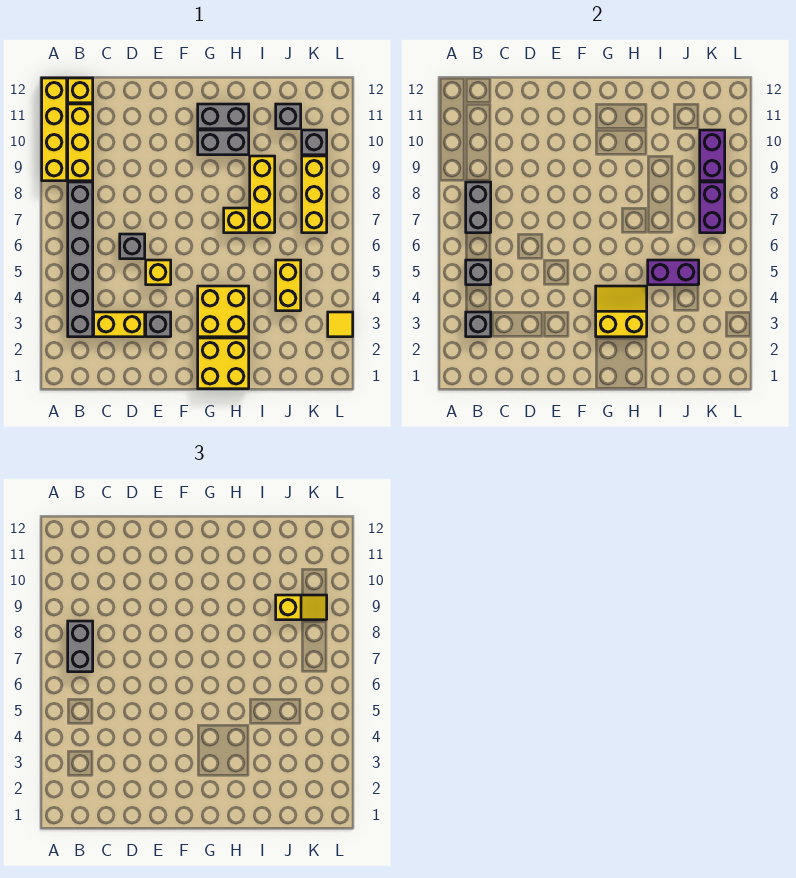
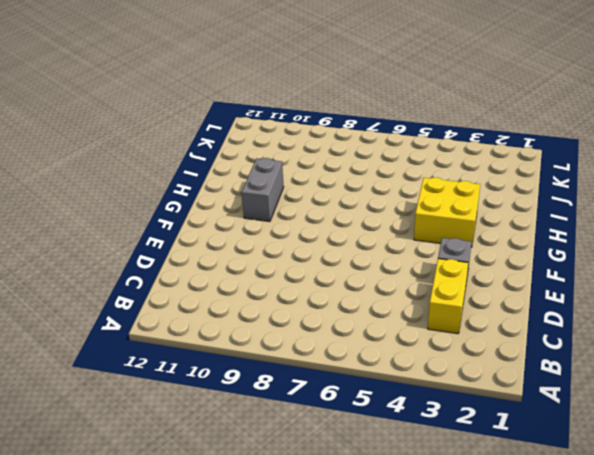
none -> yellow 1x4 brick [42,78,67,181]
none -> grey 1x6 brick [68,182,93,337]
none -> yellow 1x3 brick [68,104,93,181]

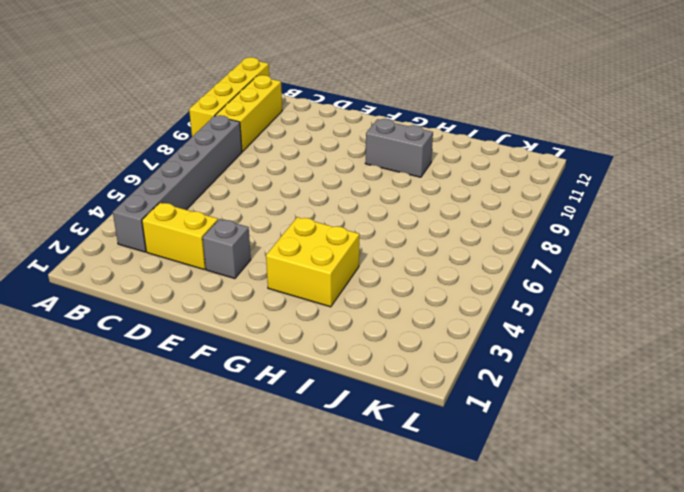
none -> yellow 1x1 brick [68,78,93,103]
none -> grey 1x1 brick [120,234,145,259]
none -> yellow 1x1 brick [146,260,171,285]

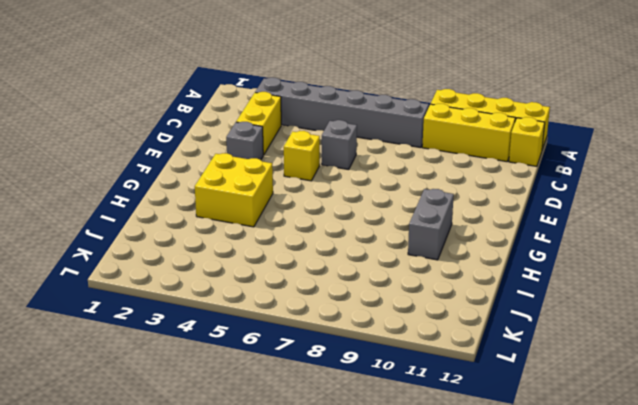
none -> yellow 2x2 brick [198,338,249,389]
none -> grey 1x2 brick [198,104,249,129]
none -> yellow 1x1 brick [224,208,249,233]

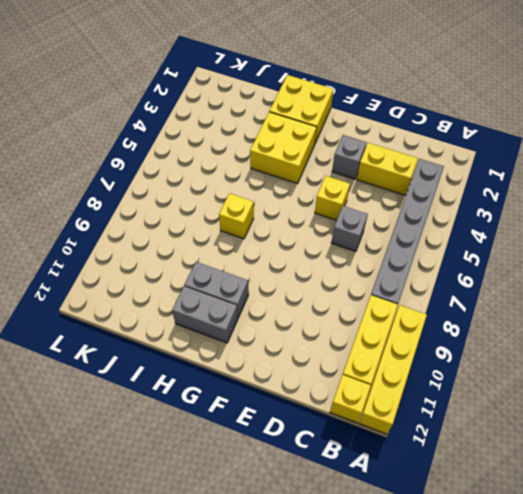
none -> yellow 1x3 brick [250,156,275,233]
none -> yellow 1x2 brick [276,260,301,311]
none -> grey 1x1 brick [276,104,301,129]

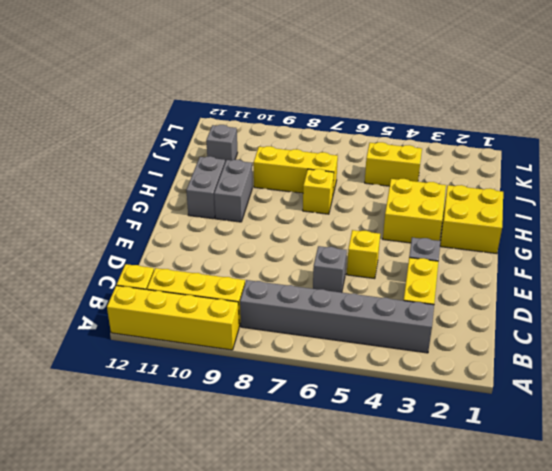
none -> yellow 1x3 brick [302,156,327,233]
none -> grey 1x1 brick [302,130,327,155]
none -> yellow 1x1 tile [328,312,353,337]

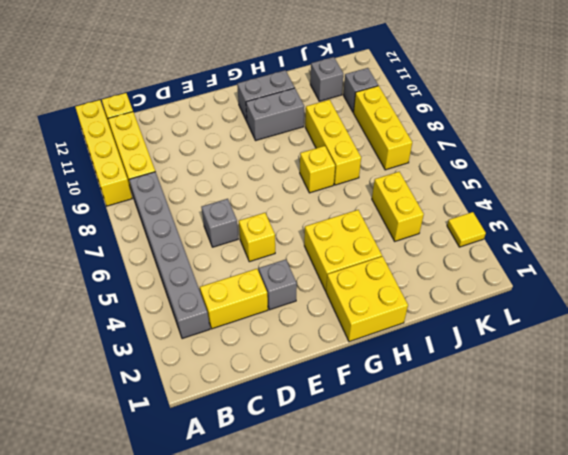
none -> grey 1x1 brick [466,312,491,337]
none -> grey 1x1 brick [466,260,491,285]
none -> grey 1x2 brick [466,182,491,233]

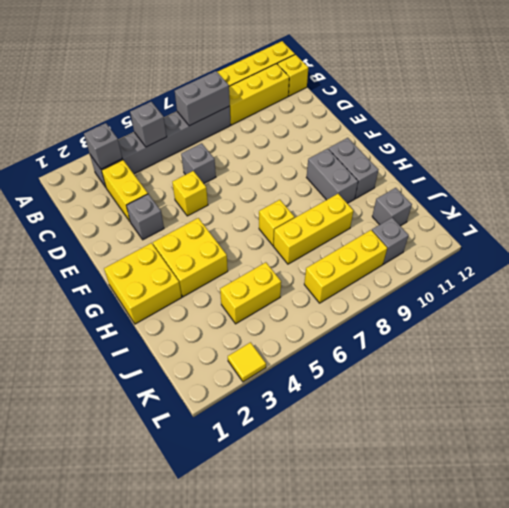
none -> yellow 2x2 slope [596,286,647,337]
none -> purple 1x2 brick [648,260,699,285]
none -> purple 1x2 brick [700,182,725,233]

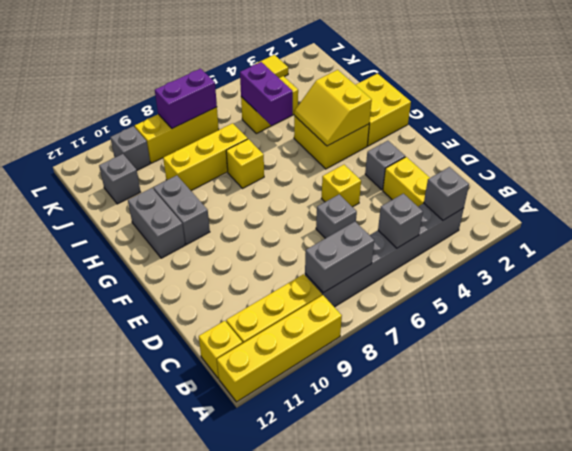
none -> purple 1x2 brick [700,130,725,181]
none -> grey 1x2 brick [68,621,93,672]
none -> yellow 1x2 slope [276,595,327,620]

